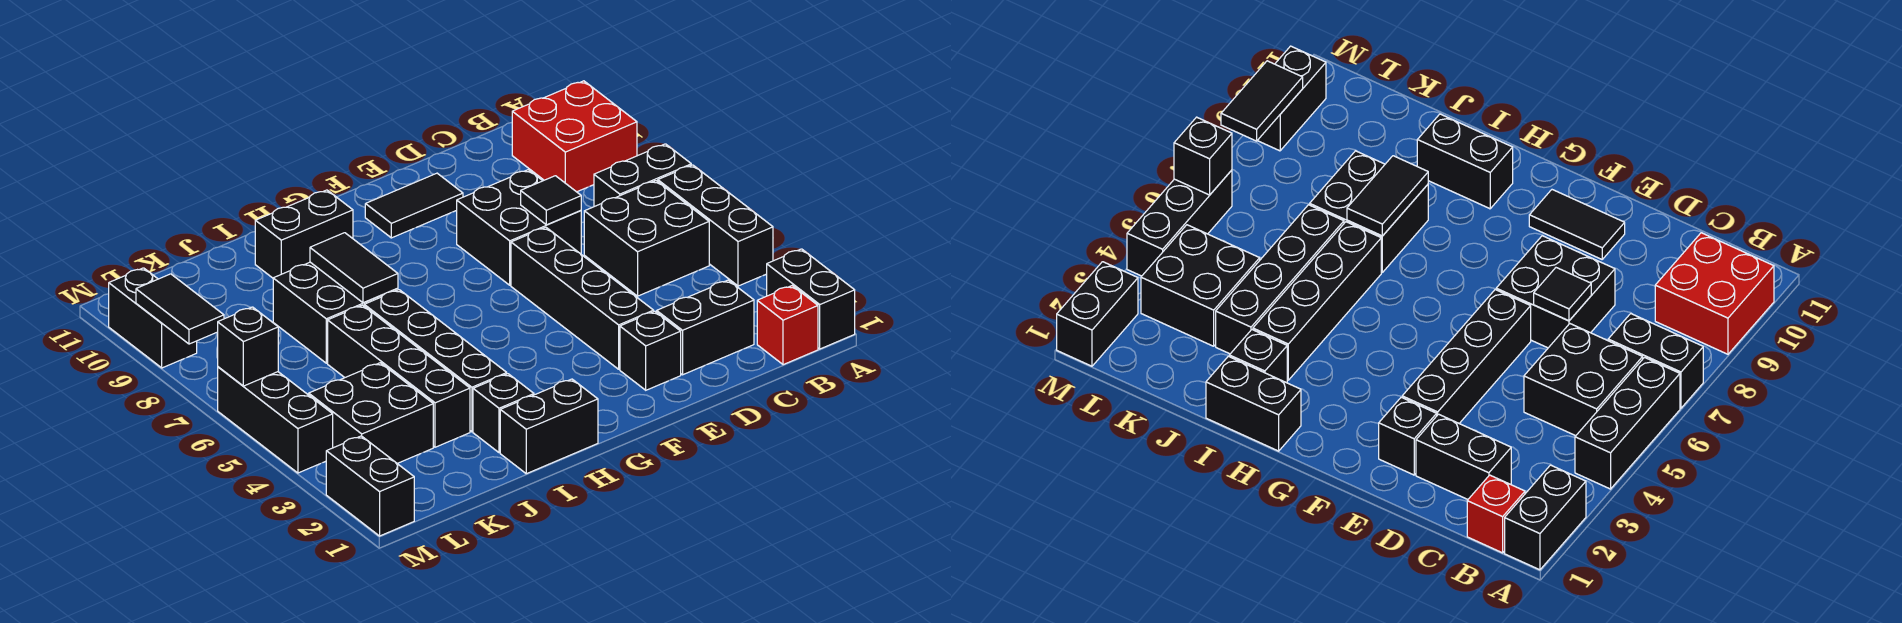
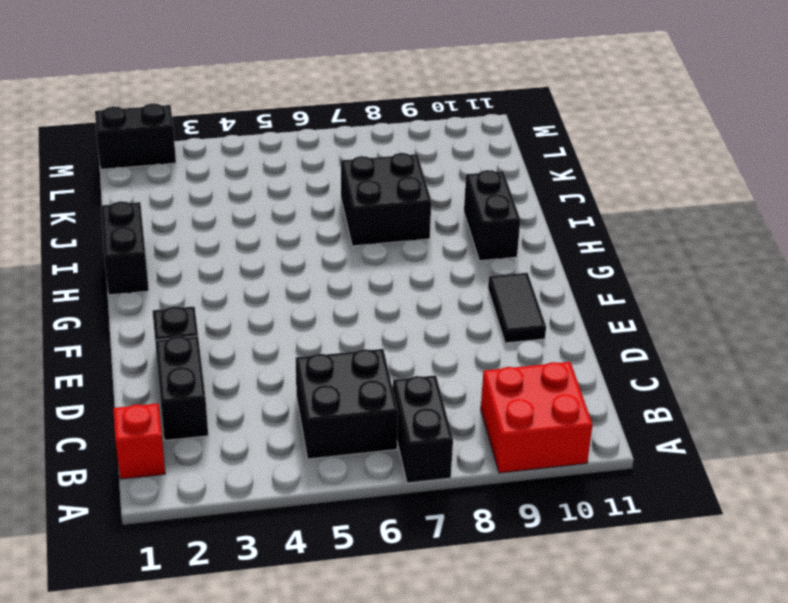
none -> black 1x2 brick [767,249,855,349]
none -> black 1x3 brick [658,165,773,286]
none -> black 2x2 brick [457,170,581,285]

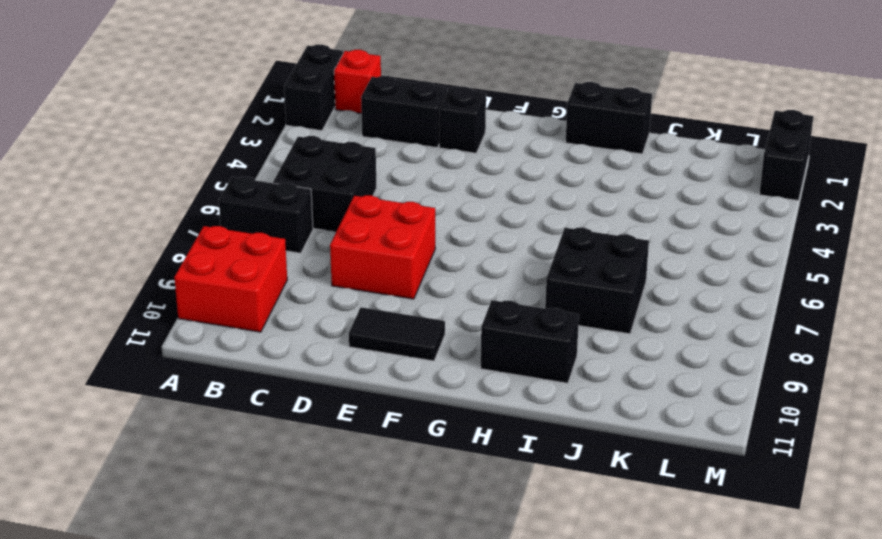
red 2x2 brick [330,195,435,299] -> black 2x2 brick [457,170,581,285]
none -> black 1x3 brick [658,165,773,286]
none -> black 1x4 brick [511,227,654,369]
none -> black 1x1 brick [473,374,534,453]

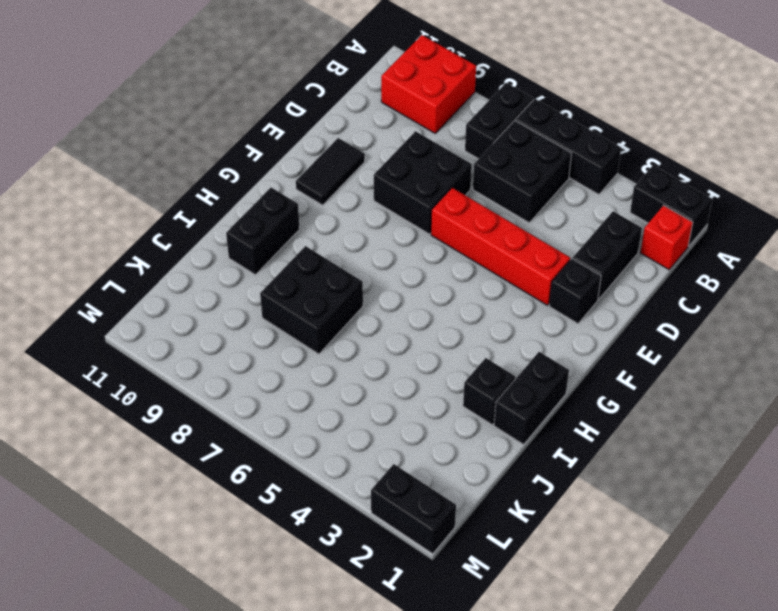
red 1x4 brick [431,188,570,305] -> black 1x4 brick [511,227,654,369]
none -> black 1x4 brick [364,290,507,432]
none -> black 1x4 brick [328,305,470,447]
none -> black 2x2 brick [309,363,433,464]

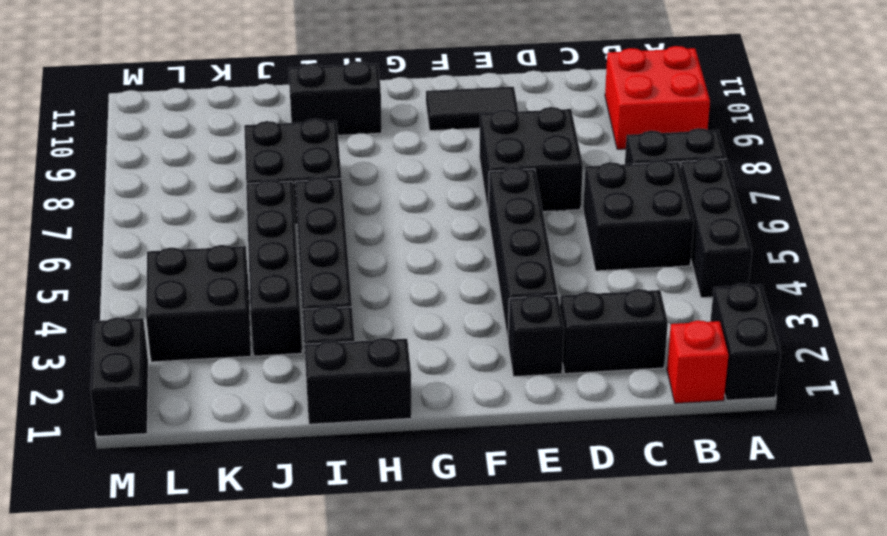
none -> black 1x3 brick [218,367,333,473]
none -> black 1x2 brick [109,268,197,368]
none -> black 1x1 tile [521,176,581,225]

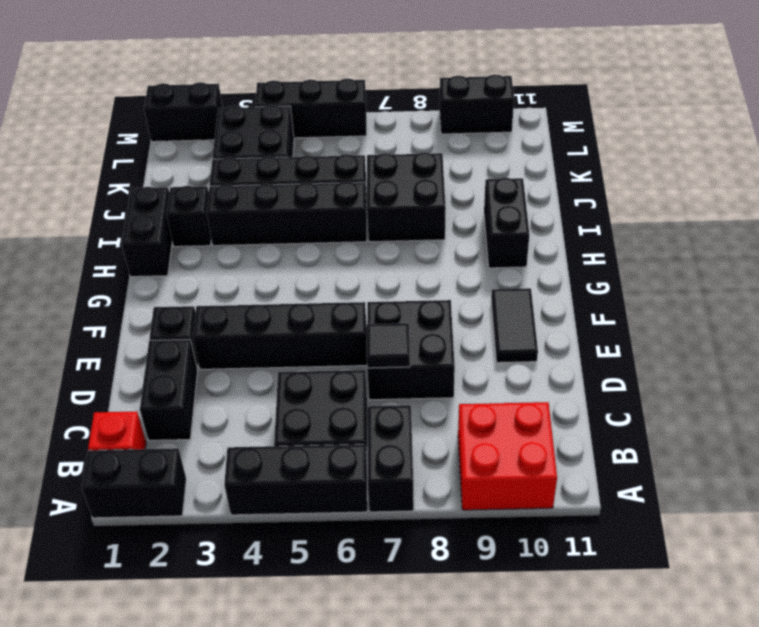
none -> black 1x2 tile [310,233,398,303]
none -> black 1x1 brick [218,307,278,386]
none -> black 1x2 tile [136,274,224,344]

